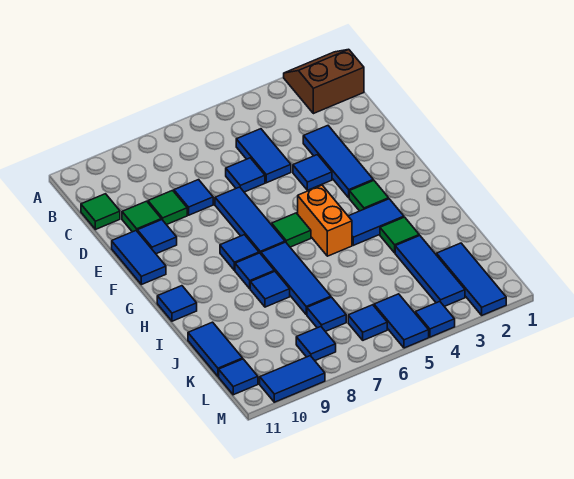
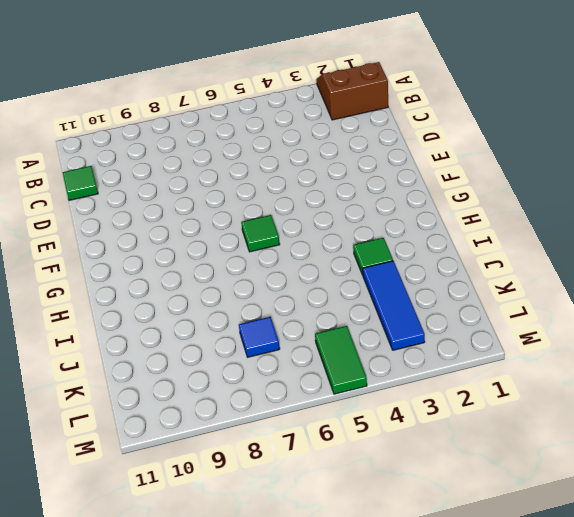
green 1x2 tile [315,326,367,394] -> blue 1x2 tile [374,294,429,348]
none -> blue 1x2 tile [236,129,291,183]
none -> blue 1x3 tile [303,126,373,198]
none -> blue 1x1 tile [226,158,265,192]
none -> blue 1x1 tile [174,180,213,215]

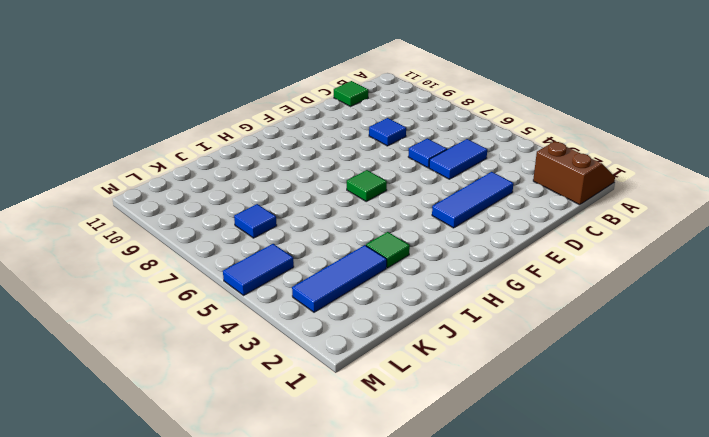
none -> green 1x1 tile [148,190,187,225]
none -> green 1x1 tile [122,201,161,232]
none -> blue 1x1 tile [293,155,332,190]
none -> blue 1x3 tile [215,187,285,254]

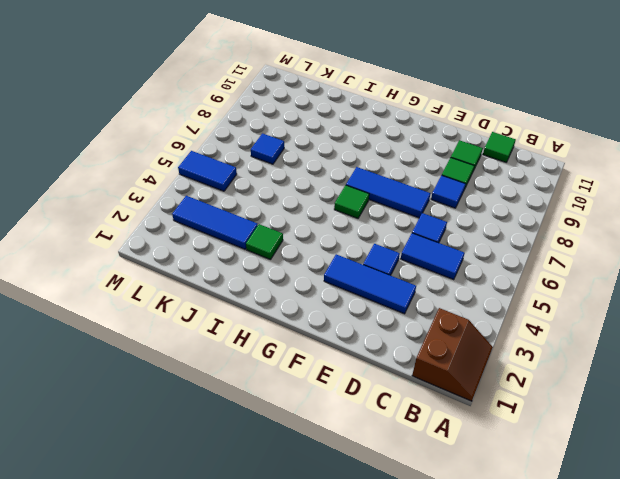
none -> blue 1x1 tile [137,220,177,254]
none -> blue 1x2 tile [112,231,166,285]
none -> green 1x1 tile [349,180,389,211]
none -> orange 1x2 brick [298,185,352,256]

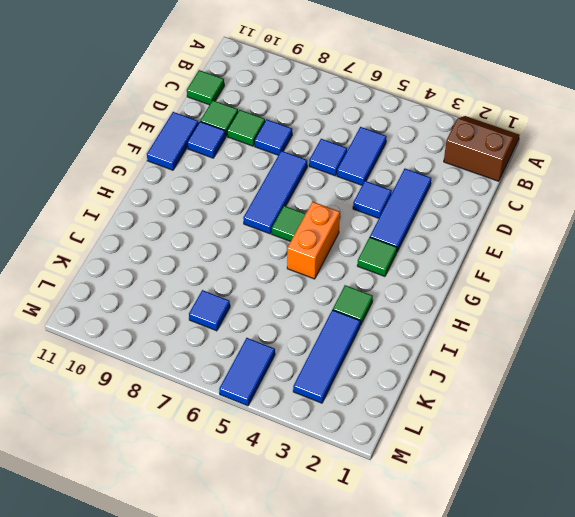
none -> blue 1x1 tile [220,235,259,270]
none -> blue 1x2 tile [348,199,404,245]
none -> blue 1x3 tile [261,242,331,315]
none -> blue 1x1 tile [235,253,274,289]

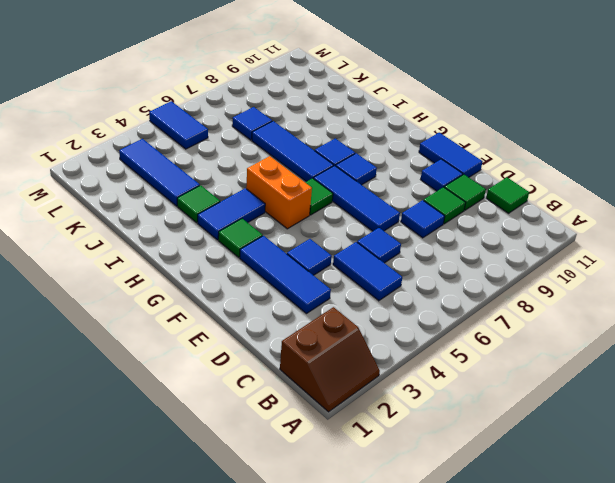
none -> blue 1x1 tile [157,286,197,321]
none -> blue 1x1 tile [250,271,290,307]
none -> blue 1x2 tile [188,322,243,376]
none -> blue 1x3 tile [437,243,506,315]

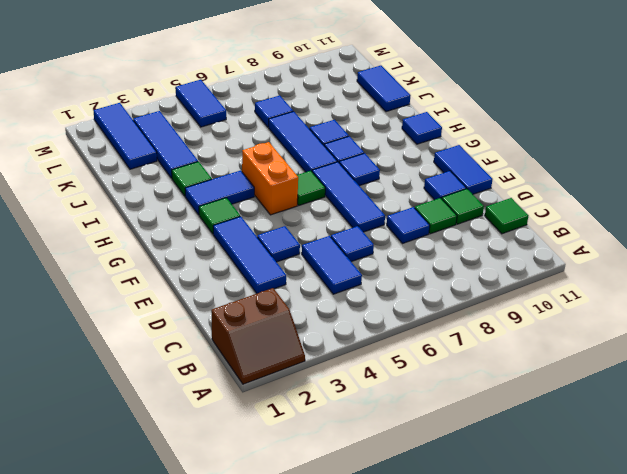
none -> blue 1x1 tile [348,305,387,340]
none -> blue 1x1 tile [296,327,336,360]
none -> blue 1x1 tile [219,359,258,395]
none -> blue 1x1 tile [415,302,455,337]

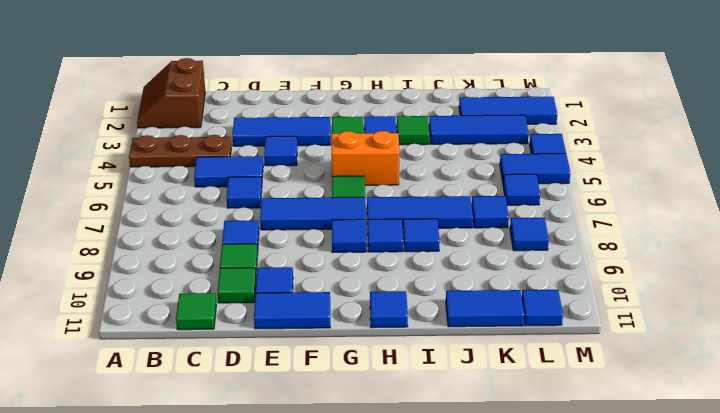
brown 1x3 plate [129,135,231,167] -> none
none -> blue 1x2 tile [260,356,325,402]

